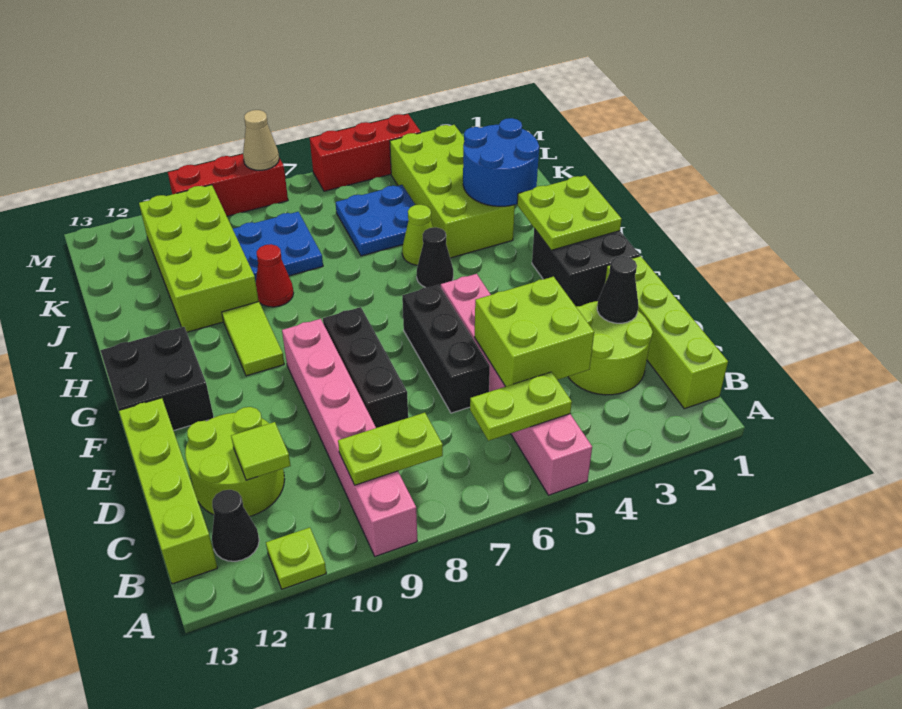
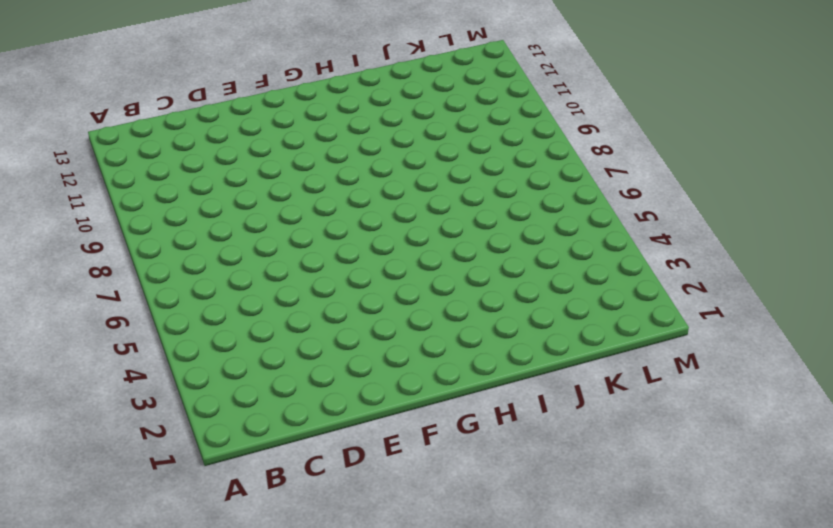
none -> pink 1x6 brick [441,274,592,495]
none -> pink 1x6 brick [282,319,417,556]
none -> lime 1x1 plate [266,527,326,589]
none -> lime 1x4 brick [604,256,728,409]

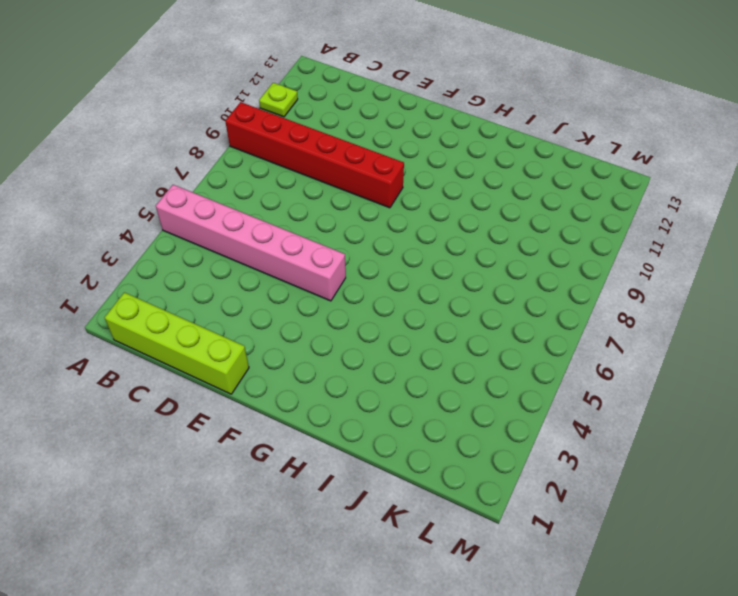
red 1x6 brick [225,102,404,208] -> pink 1x6 brick [282,319,417,556]
none -> black 1x1 cone [212,490,259,561]
none -> lime 1x4 brick [119,398,218,584]
none -> lime 2x2 round brick [568,301,653,395]
none -> lime 2x2 round brick [185,407,285,517]

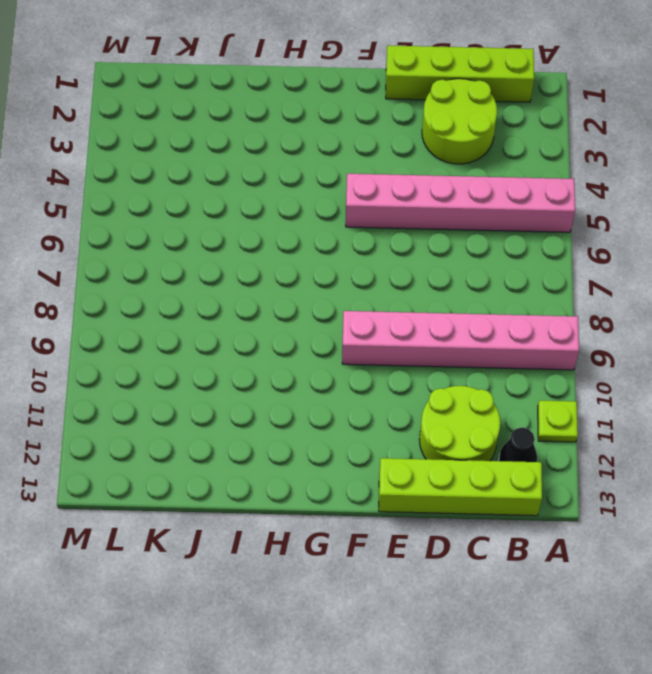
none -> black 1x3 brick [402,285,490,413]
none -> black 1x3 brick [323,307,408,428]
none -> black 2x2 brick [532,229,640,307]
none -> black 2x2 brick [100,327,214,431]

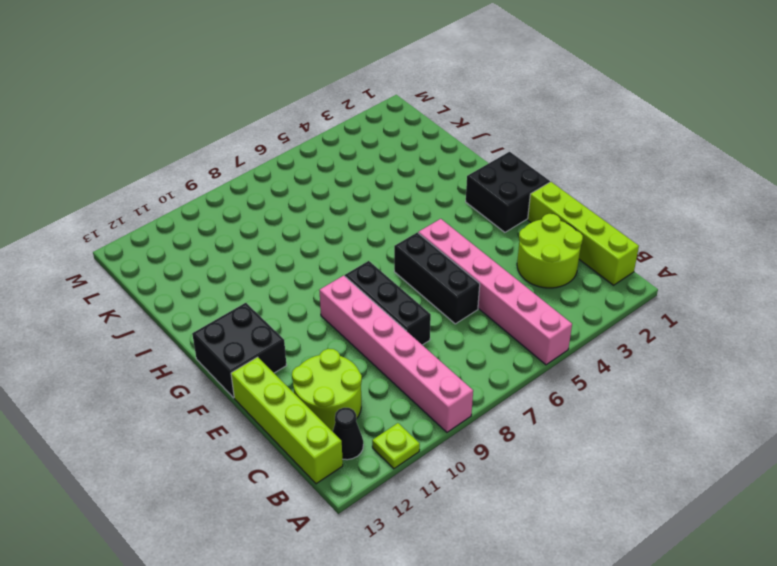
none -> lime 1x2 tile [222,302,284,376]
none -> black 1x1 cone [417,227,453,288]
none -> lime 2x4 brick [390,125,515,258]
none -> lime 1x1 cone [402,205,433,265]

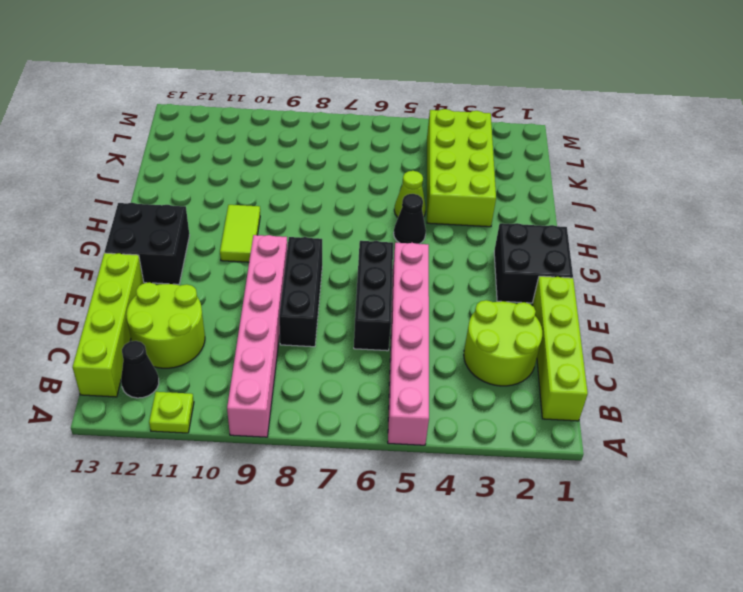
none -> red 1x1 cone [256,244,294,307]
none -> lime 2x4 brick [139,185,259,332]
none -> blue 2x2 plate [336,185,415,256]
none -> blue 2x2 plate [233,212,323,282]

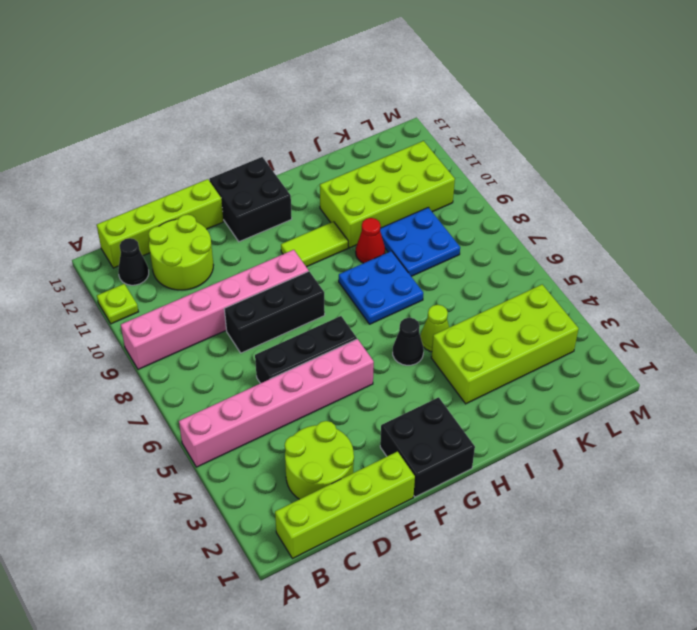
blue 2x2 plate [339,251,423,324] -> blue 2x2 plate moved to [336,185,415,256]
none -> red 1x3 brick [310,114,421,191]
none -> red 1x3 brick [168,154,288,216]
none -> lime 1x2 plate [470,372,572,441]
none -> lime 1x2 plate [338,413,443,485]

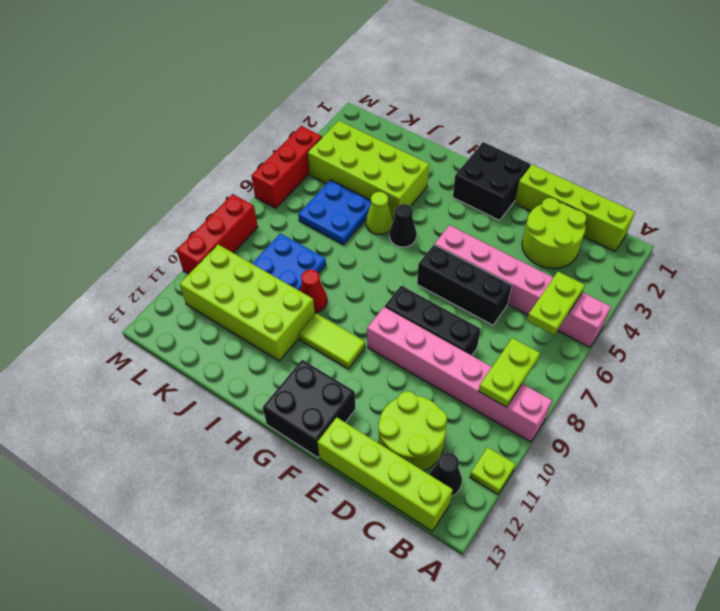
none -> lime 2x2 brick [475,277,594,387]
none -> lime 1x1 tile [231,422,291,480]
none -> black 1x1 cone [597,256,638,323]
none -> lime 2x2 plate [517,175,622,250]

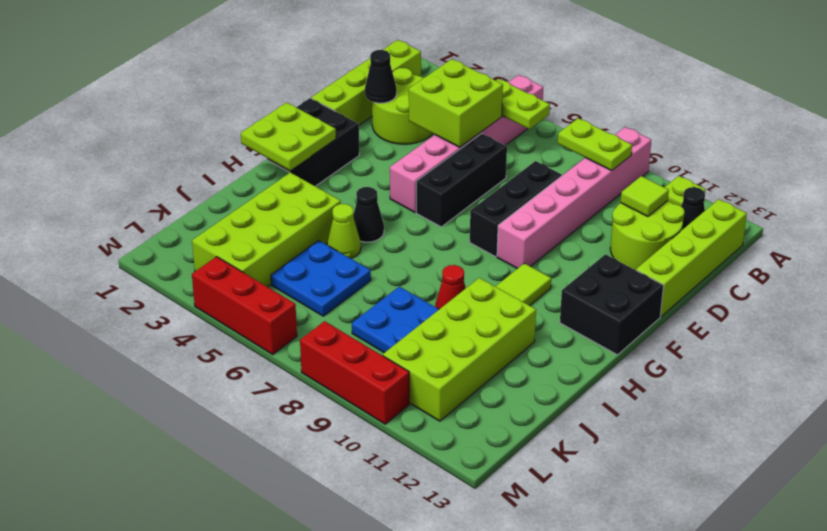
none -> blue 2x2 round brick [463,118,539,206]
none -> tan 1x1 cone [243,110,279,170]

